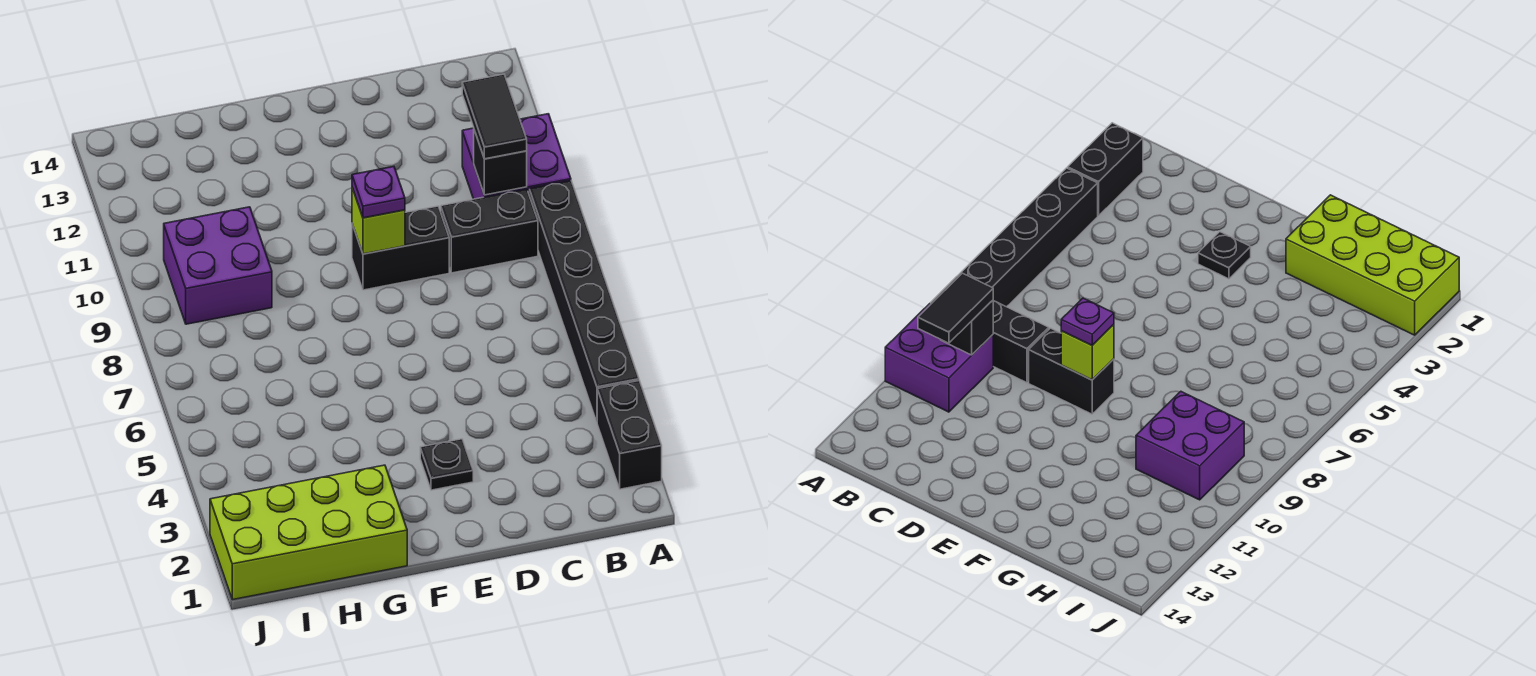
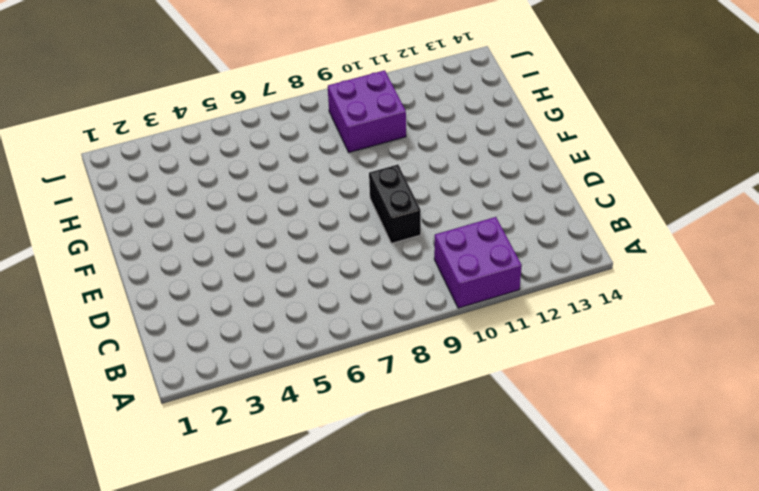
none -> black 1x2 brick [597,381,662,489]
none -> black 1x6 brick [529,181,639,422]
none -> black 1x2 brick [441,189,538,273]

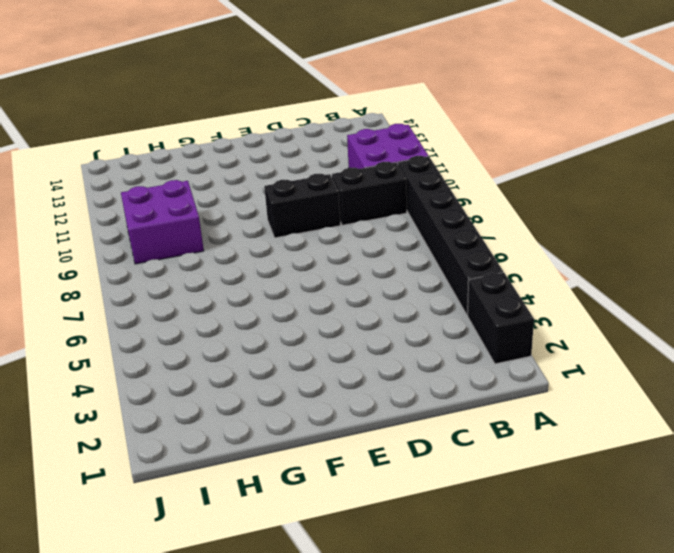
none -> black 1x1 plate [420,439,473,490]
none -> lime 2x4 brick [210,465,407,600]
none -> black 1x1 brick [474,130,527,195]

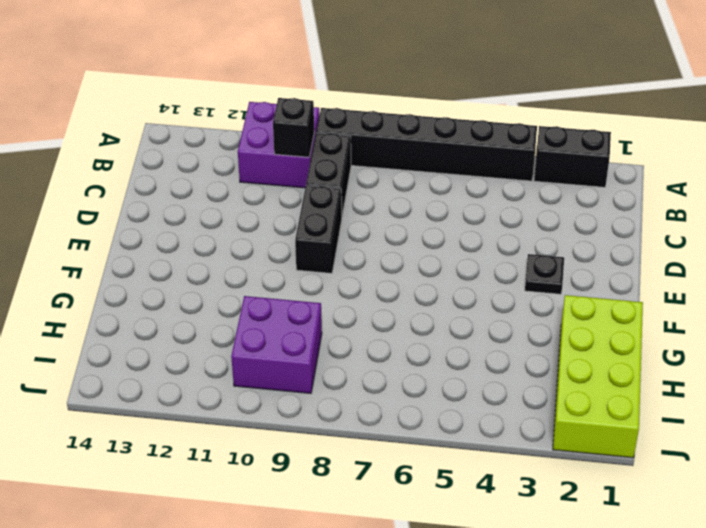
none -> lime 1x1 brick [352,188,405,254]
none -> black 1x2 tile [462,74,527,159]
none -> purple 1x1 plate [352,167,405,218]

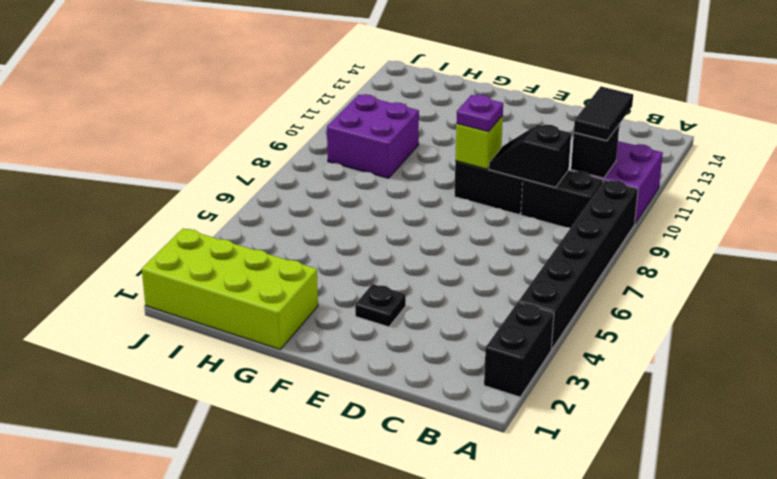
black 1x2 slope [489,125,571,187] -> none

